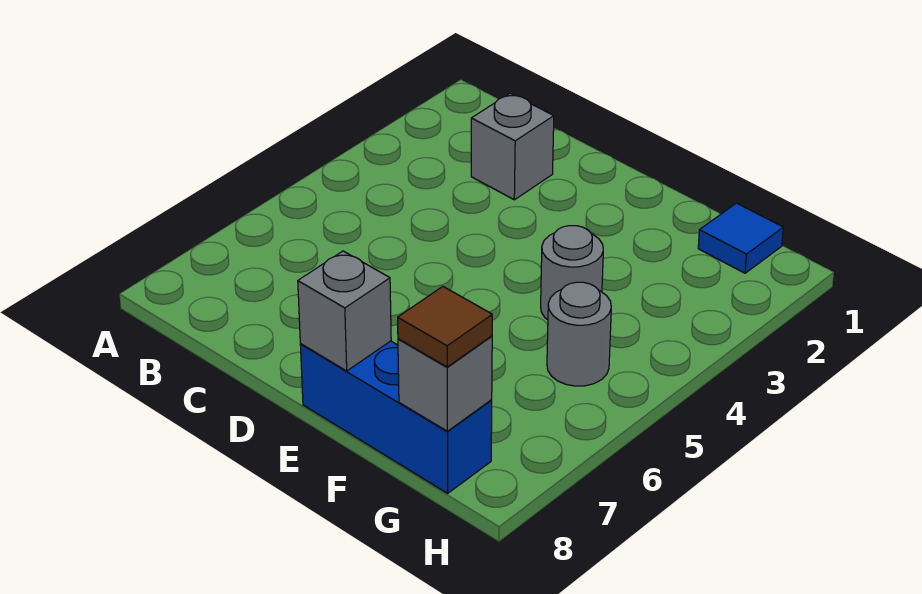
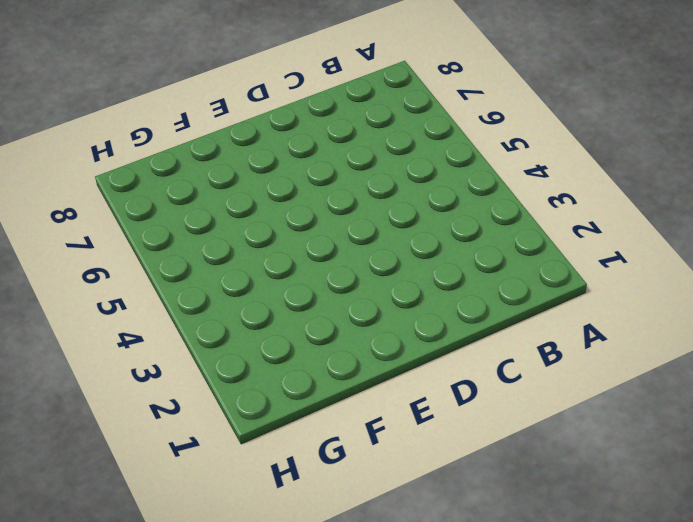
none -> grey 1x1 brick [471,93,554,200]
none -> blue 1x3 brick [300,341,492,493]

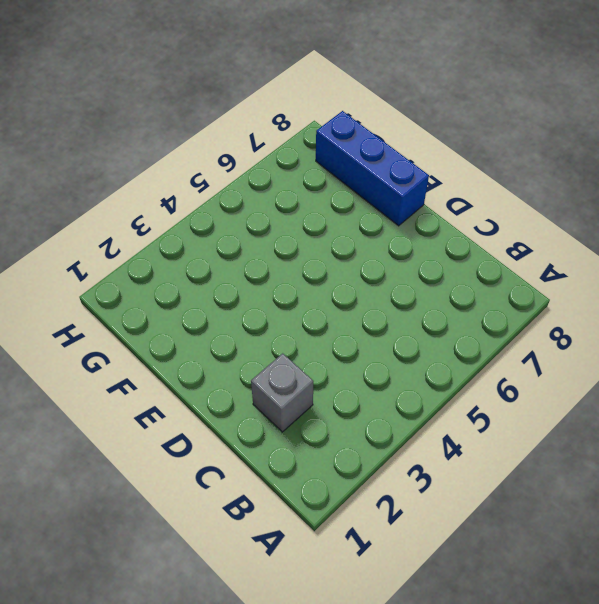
none -> grey 1x1 round brick [541,226,603,320]
none -> blue 1x1 tile [698,203,783,273]

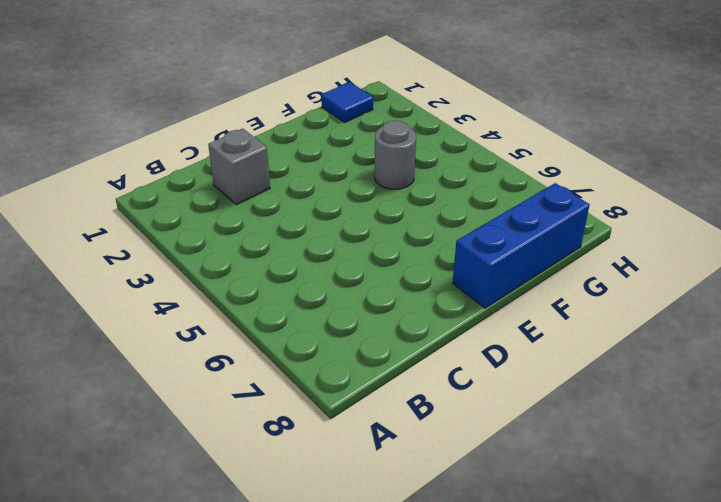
none -> grey 1x1 round brick [547,282,611,386]
none -> grey 1x1 brick [298,251,391,371]

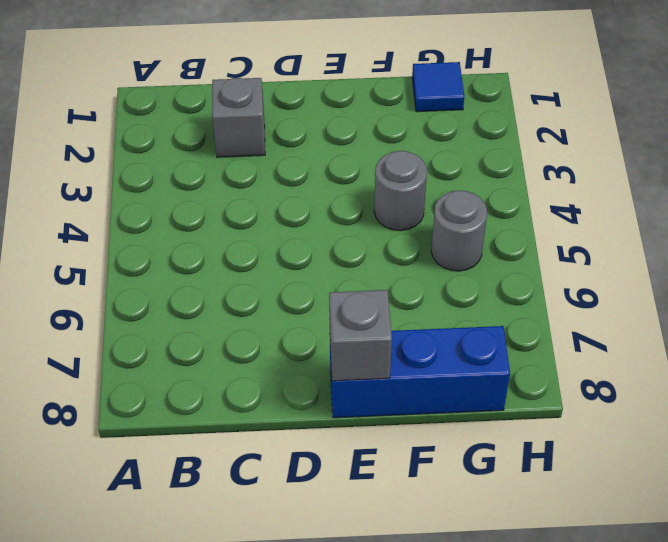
none -> grey 1x1 brick [398,336,492,431]
none -> brown 1x1 tile [398,287,492,367]

